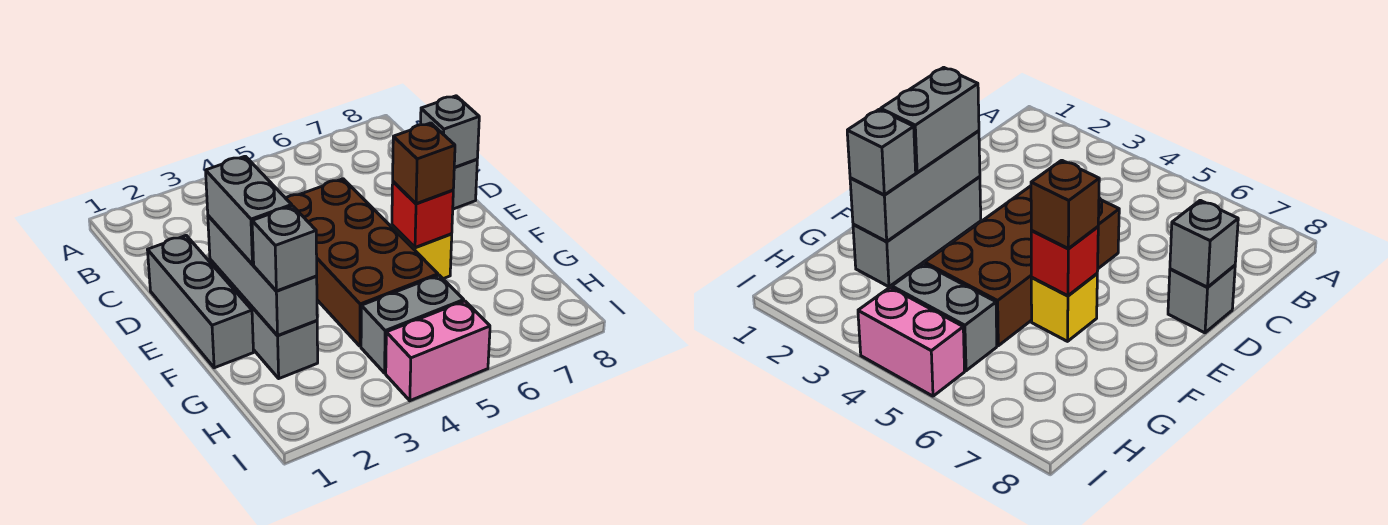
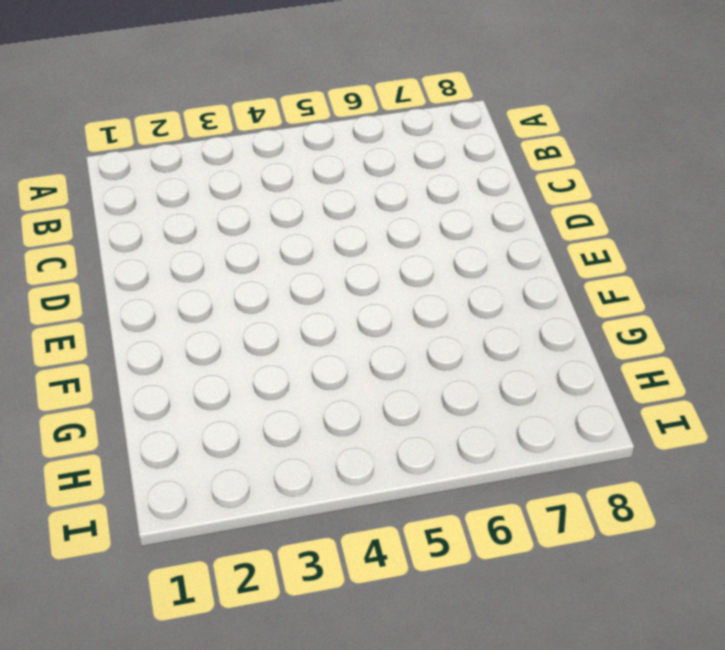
none -> grey 1x3 brick [148,236,253,368]
none -> brown 2x4 brick [286,179,438,346]
none -> grey 1x1 brick [453,160,477,209]

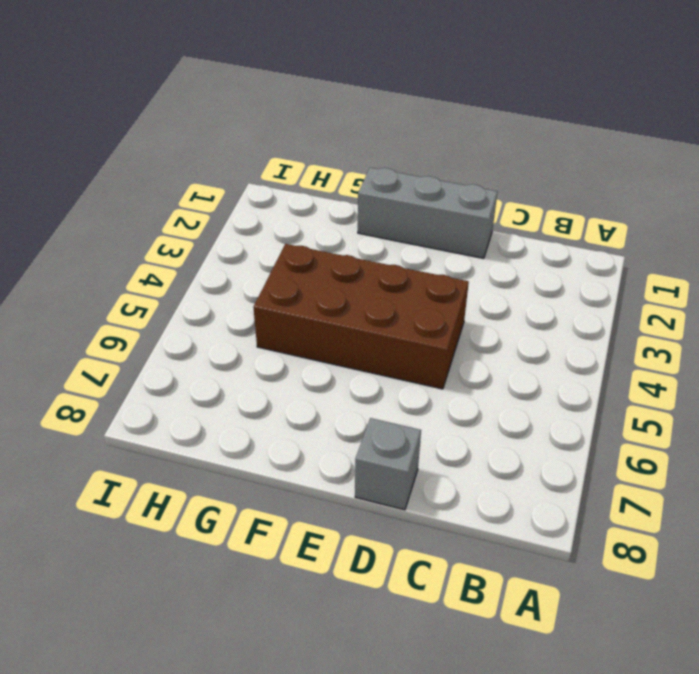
none -> grey 1x3 brick [210,260,318,378]
none -> yellow 1x1 brick [392,225,452,279]
none -> grey 1x2 brick [361,275,464,373]

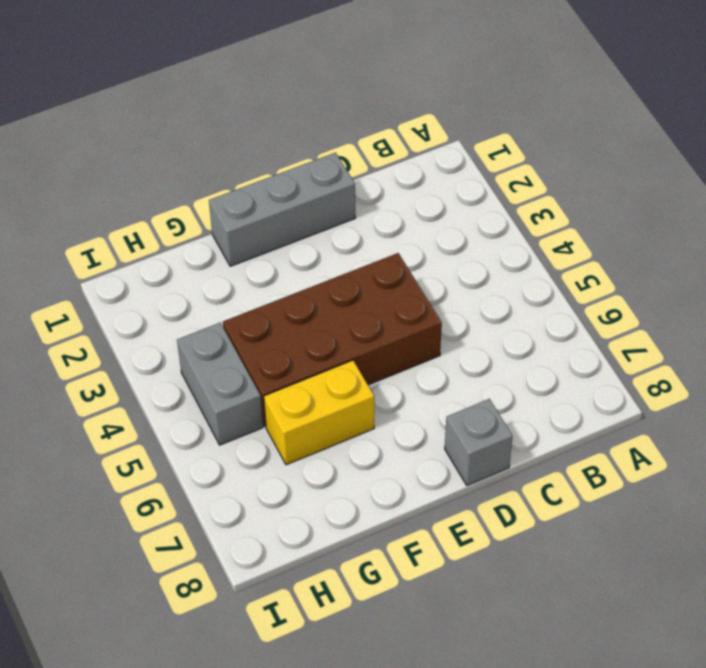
yellow 1x2 brick [264,360,374,465] -> yellow 1x1 brick [392,225,452,279]
none -> grey 1x3 brick [210,260,318,378]
none -> pink 1x2 brick [386,301,490,401]
none -> grey 1x1 brick [421,96,479,167]

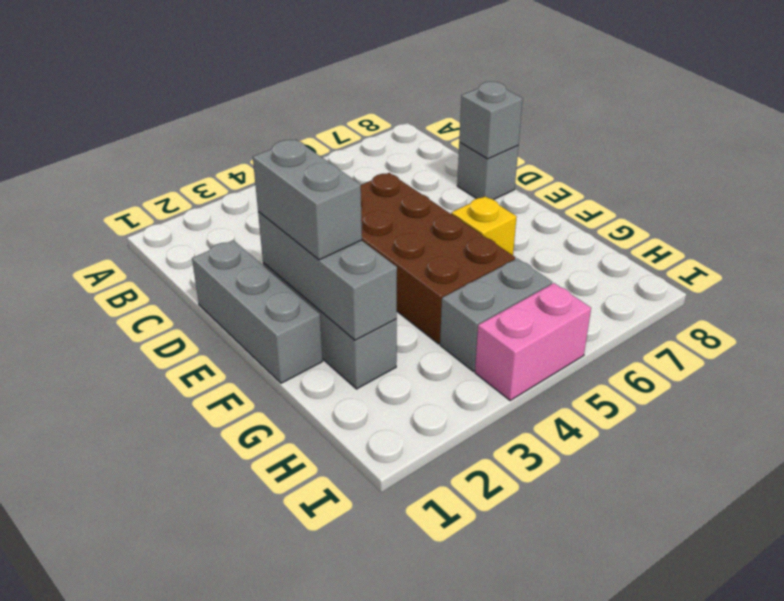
none -> red 1x1 brick [392,182,453,247]
none -> brown 1x1 brick [393,123,455,204]
none -> grey 1x1 brick [252,206,317,291]

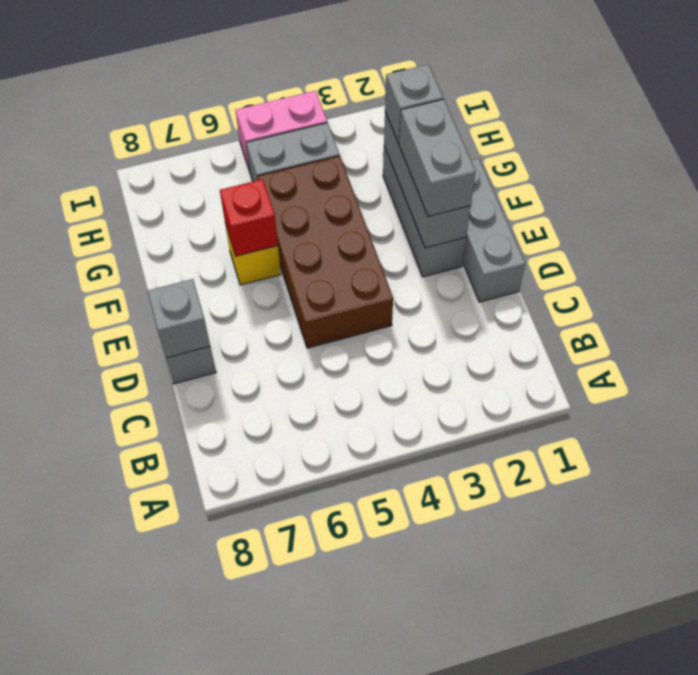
none -> brown 1x1 brick [393,123,455,204]

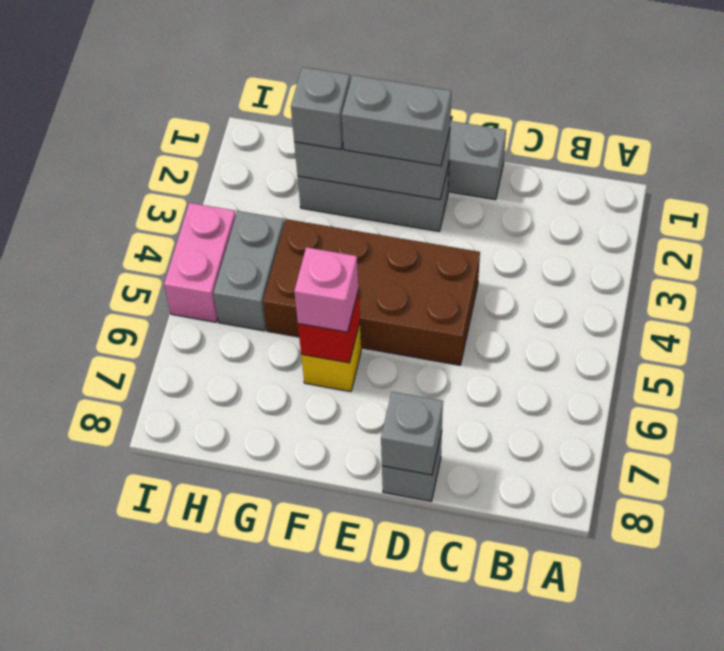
pink 1x1 brick [294,247,358,332] -> brown 1x1 brick [393,123,455,204]

